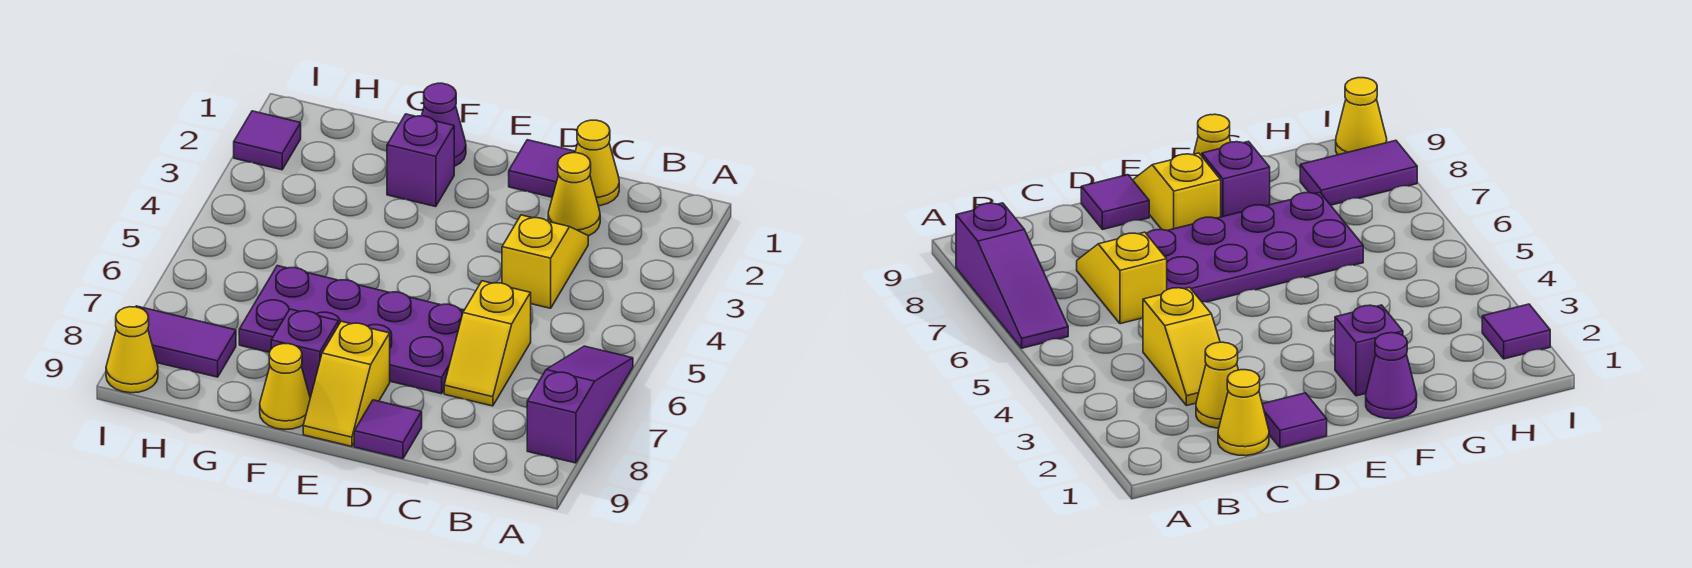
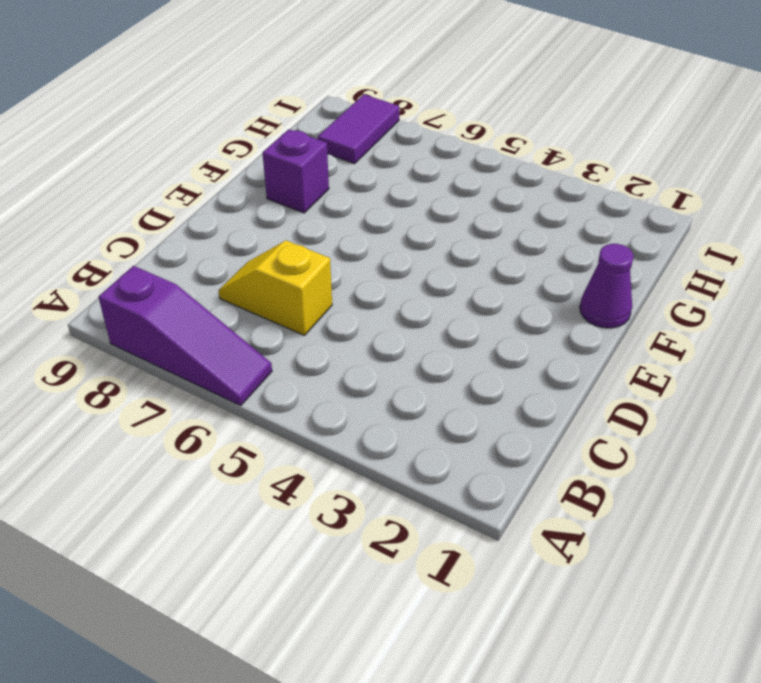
none -> yellow 1x1 cone [575,120,619,206]
none -> yellow 1x1 cone [548,153,600,236]
none -> yellow 1x2 slope [502,215,588,308]

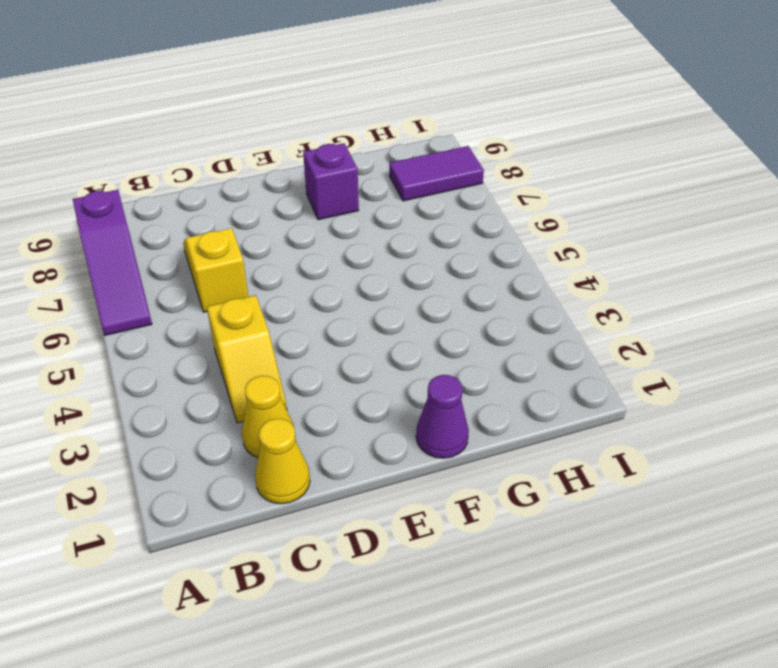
none -> purple 1x1 tile [509,140,575,197]
none -> purple 2x4 plate [239,266,464,394]
none -> purple 1x1 tile [354,400,422,459]

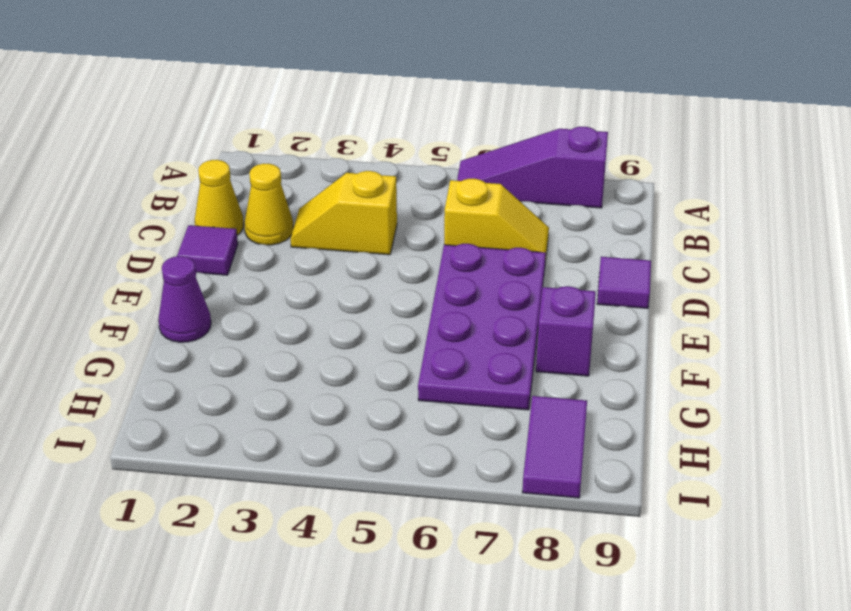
none -> yellow 1x2 slope [303,321,390,446]
none -> purple 1x1 brick [387,114,454,207]
none -> yellow 1x1 cone [260,344,310,430]

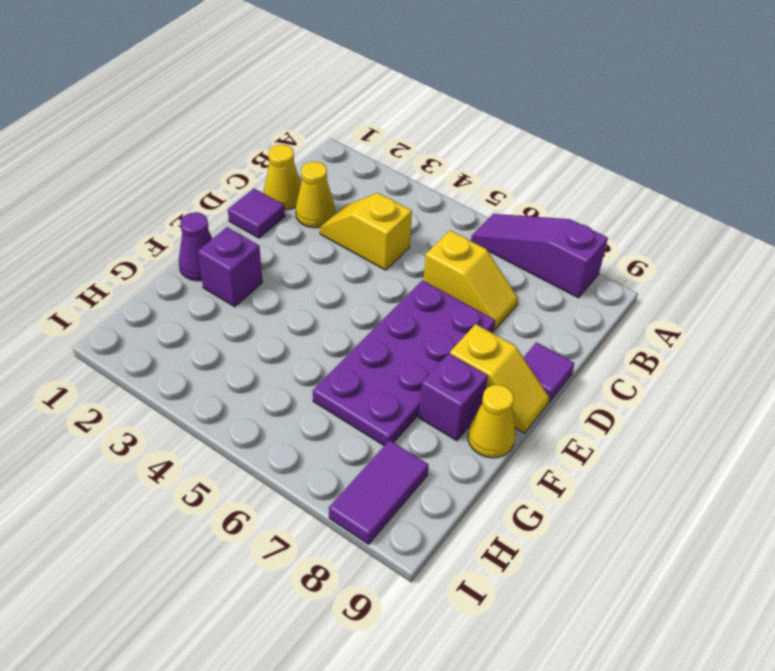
none -> purple 1x1 tile [234,111,301,170]
none -> yellow 1x1 cone [106,307,158,393]

